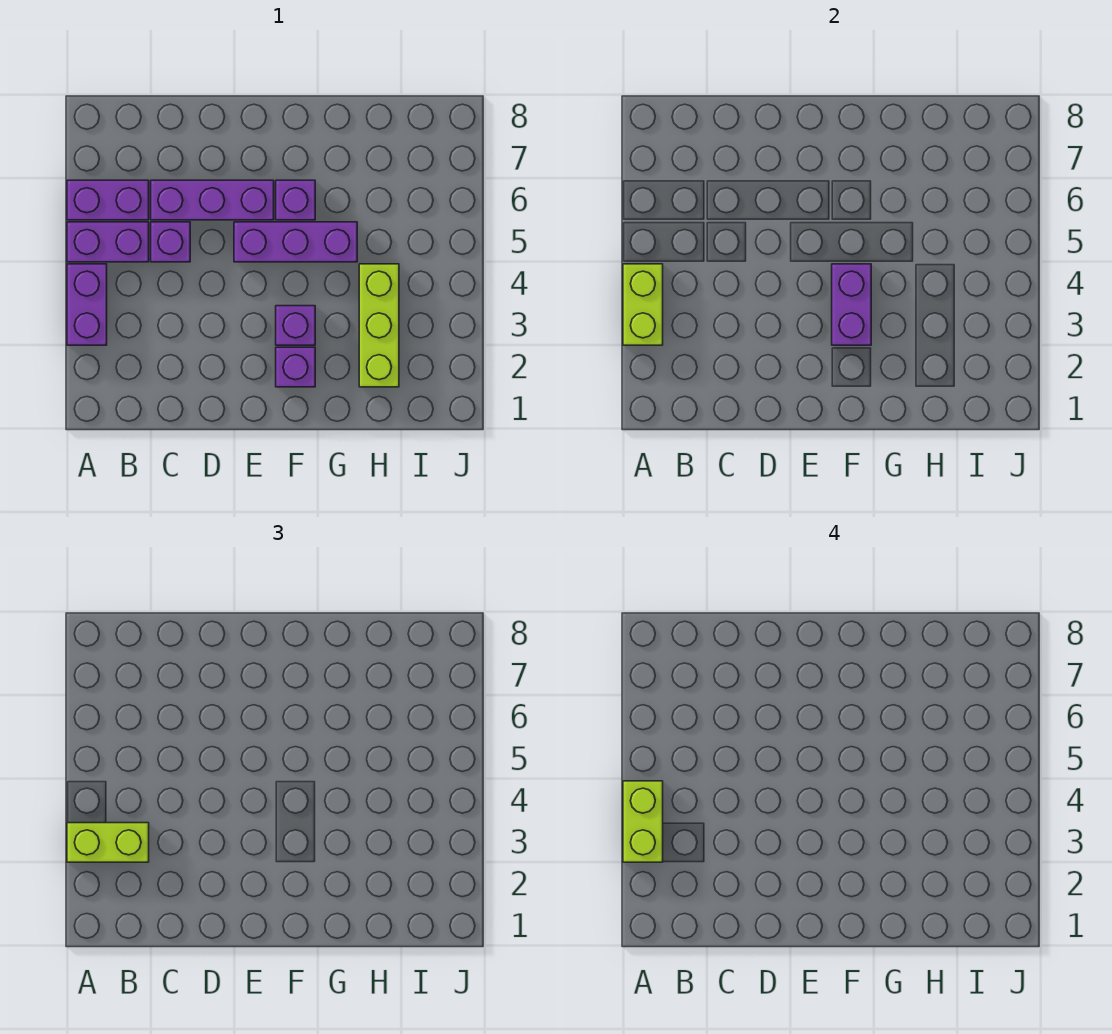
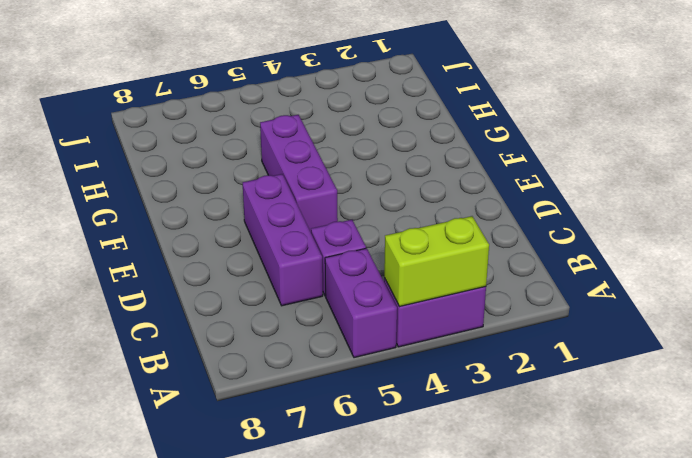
none -> purple 1x2 brick [67,180,149,220]
none -> purple 1x1 brick [276,347,315,387]
none -> purple 1x1 brick [276,306,315,345]

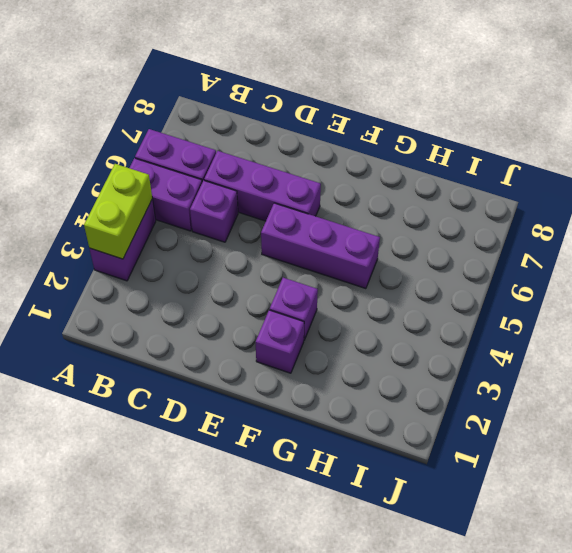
none -> purple 1x1 brick [276,180,315,220]
none -> lime 1x3 brick [359,264,399,387]
none -> purple 1x2 brick [832,264,871,345]

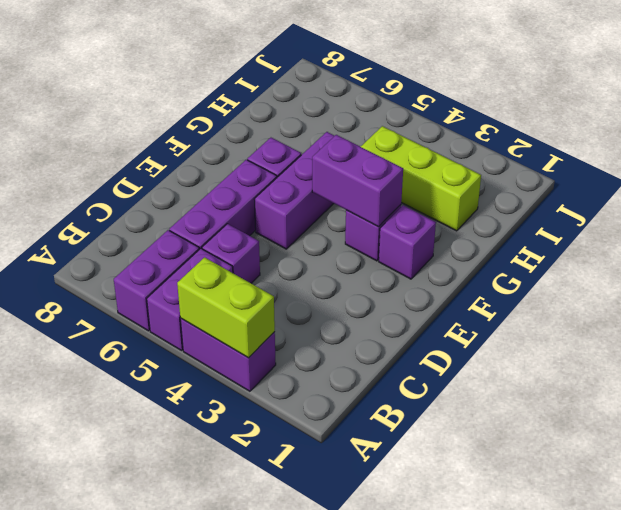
none -> lime 1x2 brick [67,823,149,862]
none -> lime 1x2 brick [623,781,663,862]

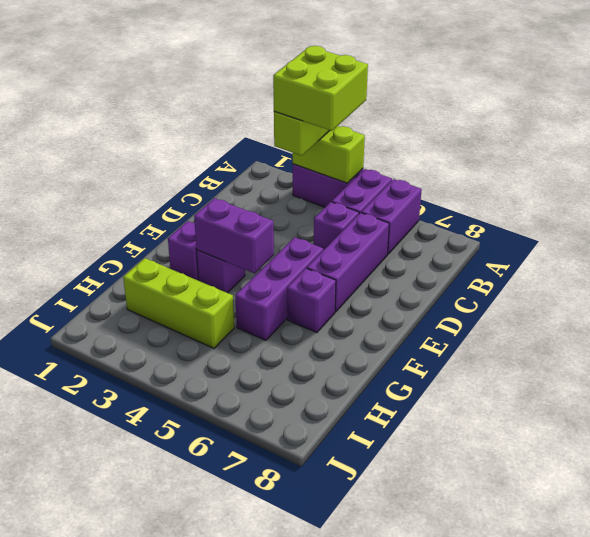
lime 2x2 brick [273,46,368,131] -> lime 1x2 brick [623,781,663,862]

